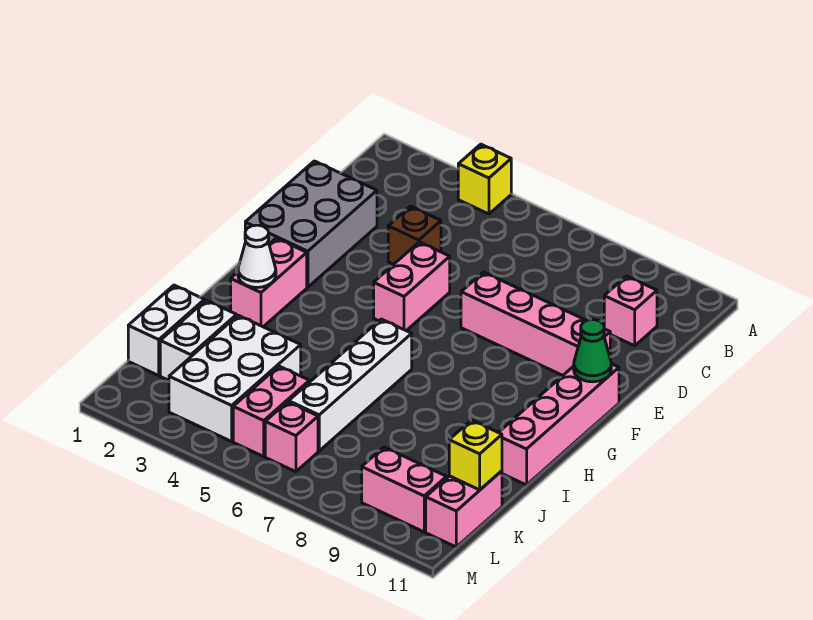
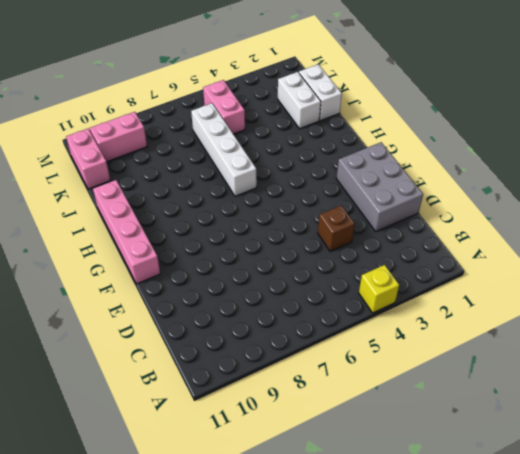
none -> pink 1x1 brick [604,276,657,346]
none -> pink 1x2 brick [374,242,450,331]
none -> pink 1x4 brick [461,272,610,375]

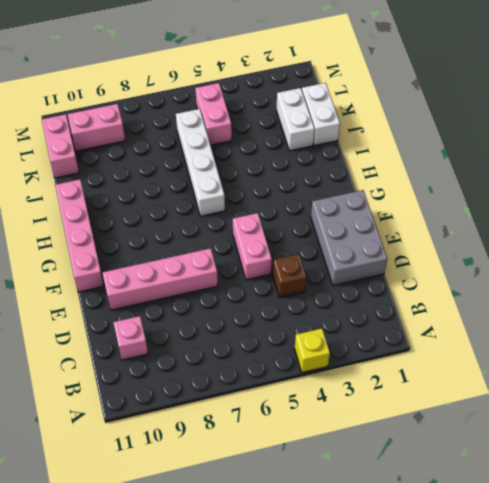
none -> pink 1x2 brick [231,238,307,327]
none -> white 2x3 brick [169,315,301,441]
none -> pink 1x1 brick [265,402,318,472]

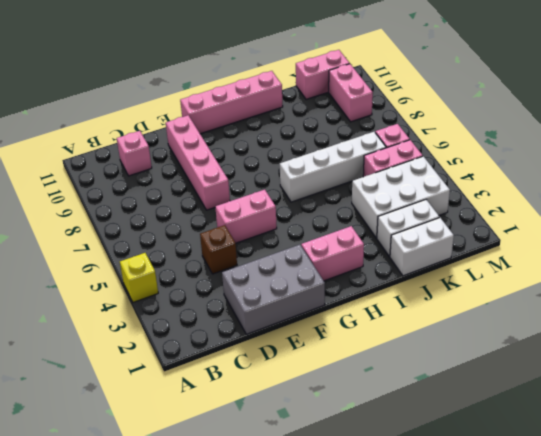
none -> green 1x1 cone [574,320,611,382]
none -> white 1x1 cone [238,225,276,288]
none -> yellow 1x1 brick [449,420,502,490]

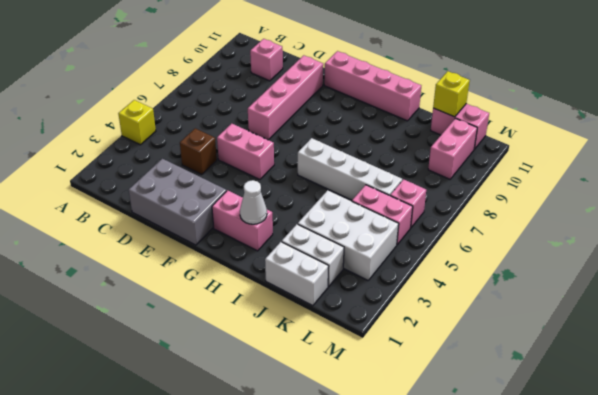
none -> green 1x1 cone [574,320,611,382]

